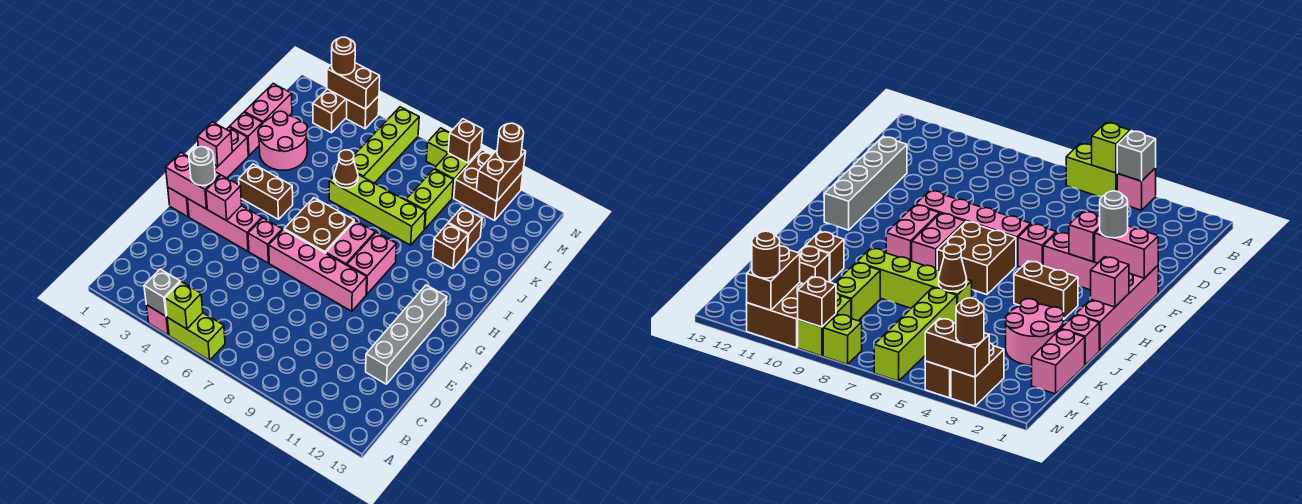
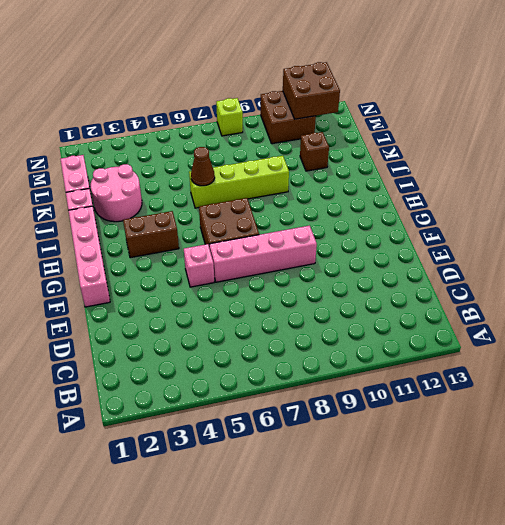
brown 2x2 brick [283,62,340,119] -> brown 1x2 brick [477,149,526,201]
none -> pink 1x1 brick [147,305,169,335]
none -> lime 1x2 brick [167,313,225,360]
none -> grey 1x4 brick [366,285,447,384]
none -> pink 1x3 brick [188,199,262,251]

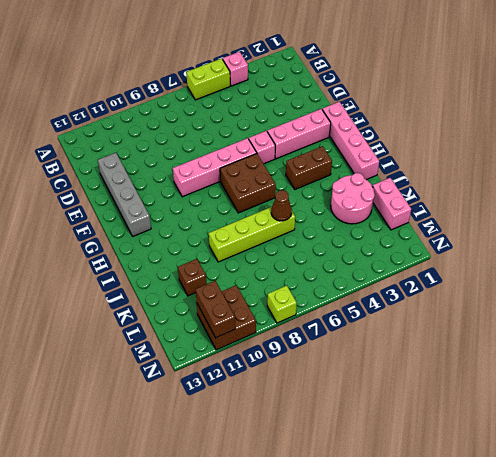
none -> pink 1x2 brick [326,221,375,265]
none -> pink 1x2 brick [347,232,396,294]
none -> pink 1x1 brick [230,112,262,156]
none -> brown 1x1 brick [433,224,468,269]

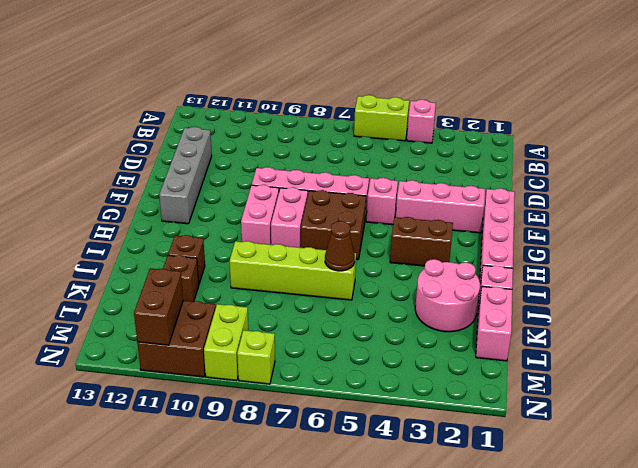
none -> lime 1x4 brick [354,107,419,183]
none -> lime 1x2 brick [406,169,454,229]
none -> brown 1x2 brick [313,89,347,133]
none -> brown 1x1 brick [347,96,379,129]

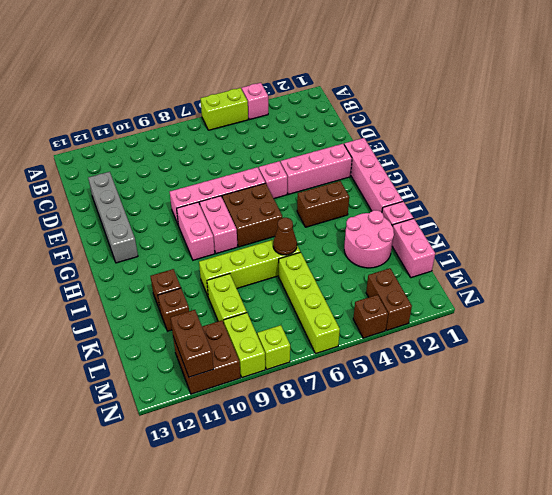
none -> grey 1x1 brick [144,269,180,316]
none -> lime 1x1 brick [165,282,203,329]
none -> pink 1x2 brick [166,153,220,209]
none -> pink 1x1 brick [206,175,242,221]

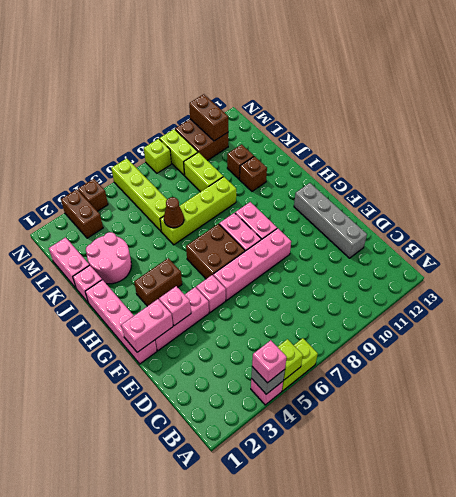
pink 1x1 brick [252,340,287,383] -> pink 1x1 brick moved to [197,122,232,166]
none -> brown 1x2 brick [327,63,380,109]
none -> brown 1x1 brick [448,119,483,163]
none -> grey 1x1 round brick [189,147,215,186]
none -> brown 1x1 round brick [332,37,355,75]

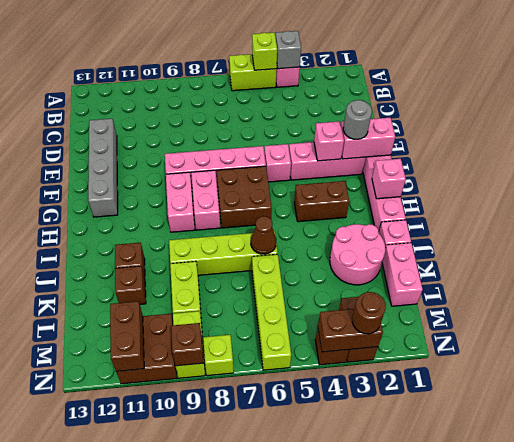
none -> brown 1x1 round brick [497,123,524,162]

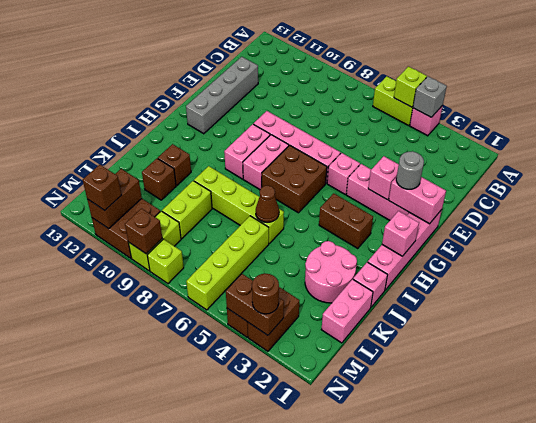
brown 1x1 brick [83,165,121,210] -> brown 1x1 round brick [497,123,524,162]

